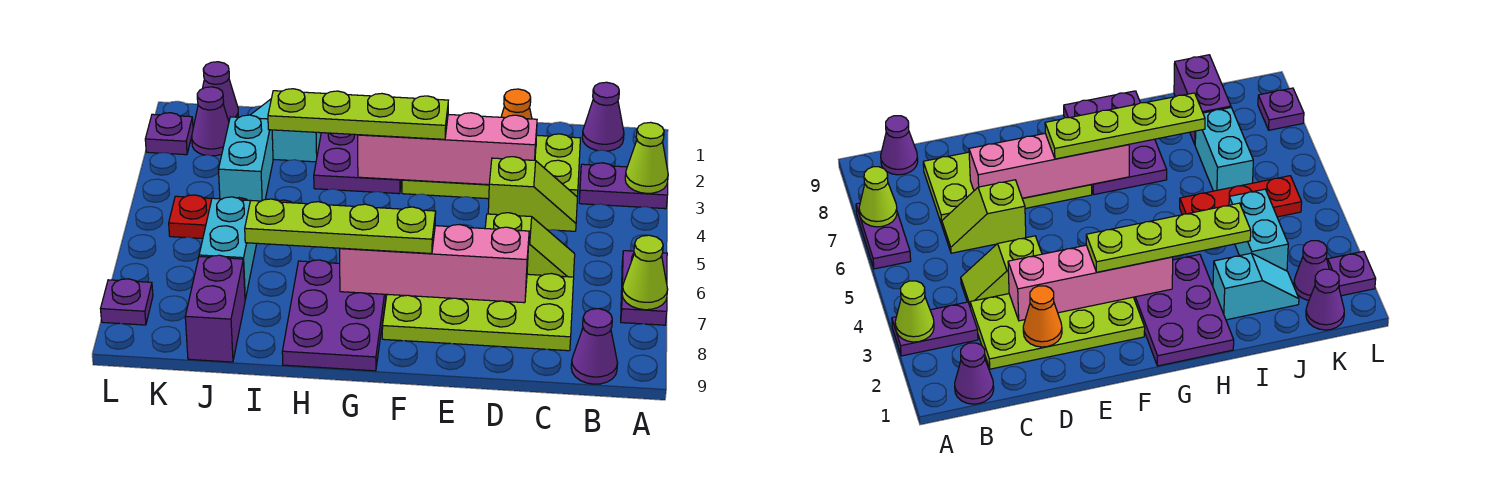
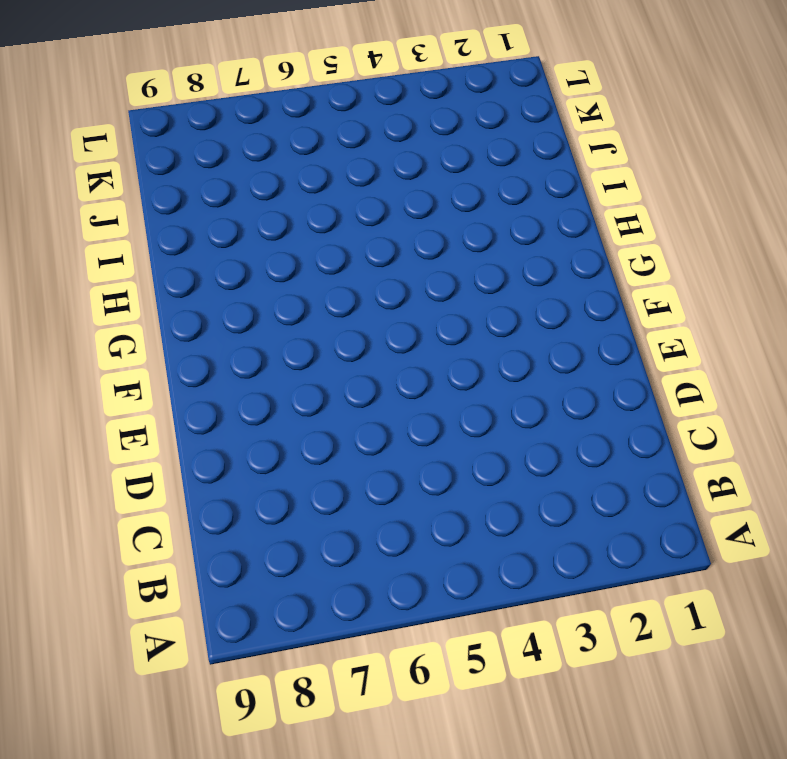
none -> purple 1x2 plate [579,163,668,209]
none -> purple 1x2 plate [621,251,667,325]
none -> purple 1x1 cone [582,82,624,151]

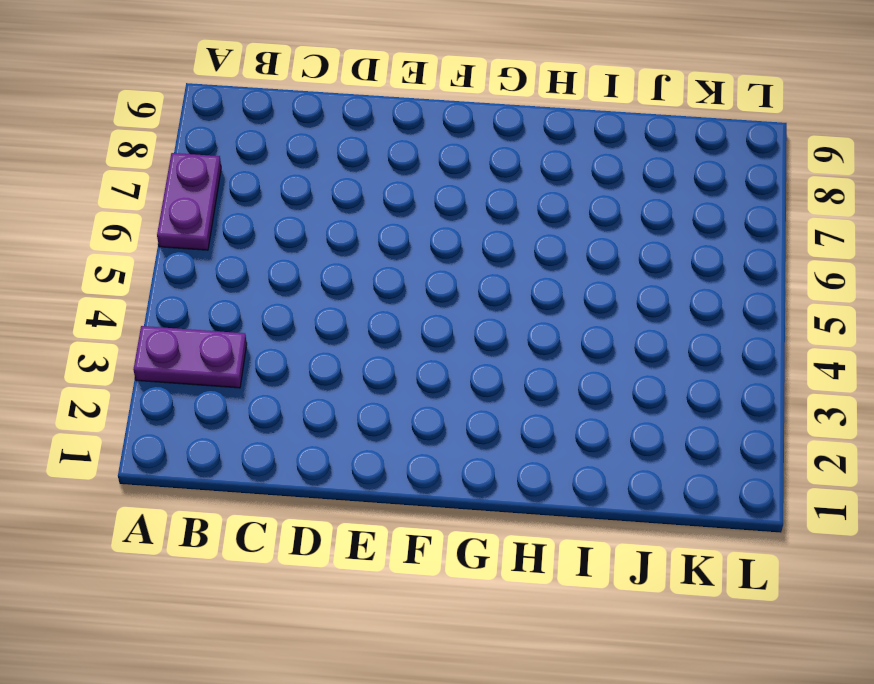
none -> purple 1x1 cone [582,82,624,151]
none -> purple 1x1 cone [571,309,618,384]
none -> lime 2x4 plate [402,134,580,199]

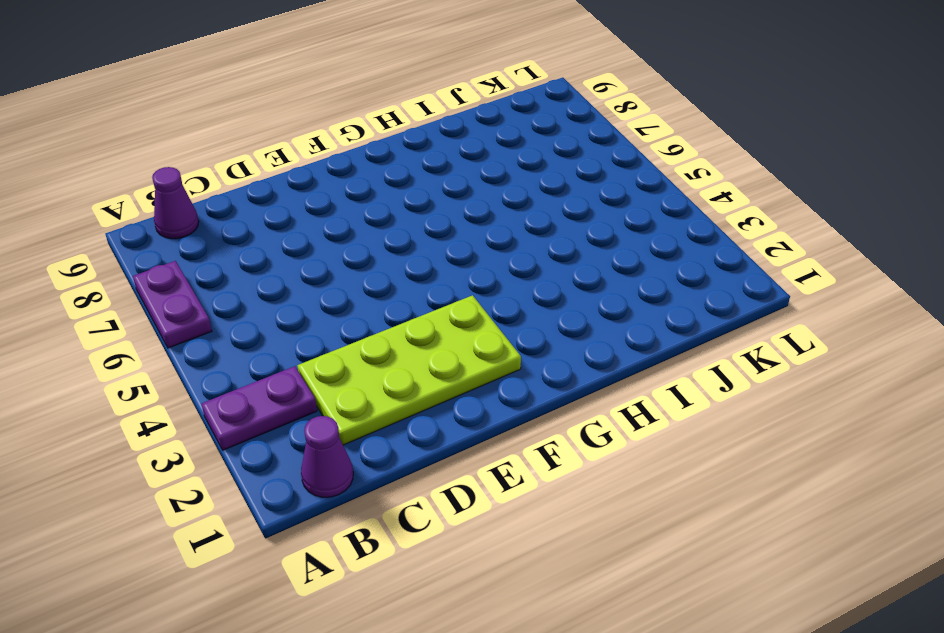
none -> lime 1x2 slope [488,157,577,231]
none -> lime 1x2 slope [485,213,575,277]
none -> lime 2x4 plate [382,274,574,351]

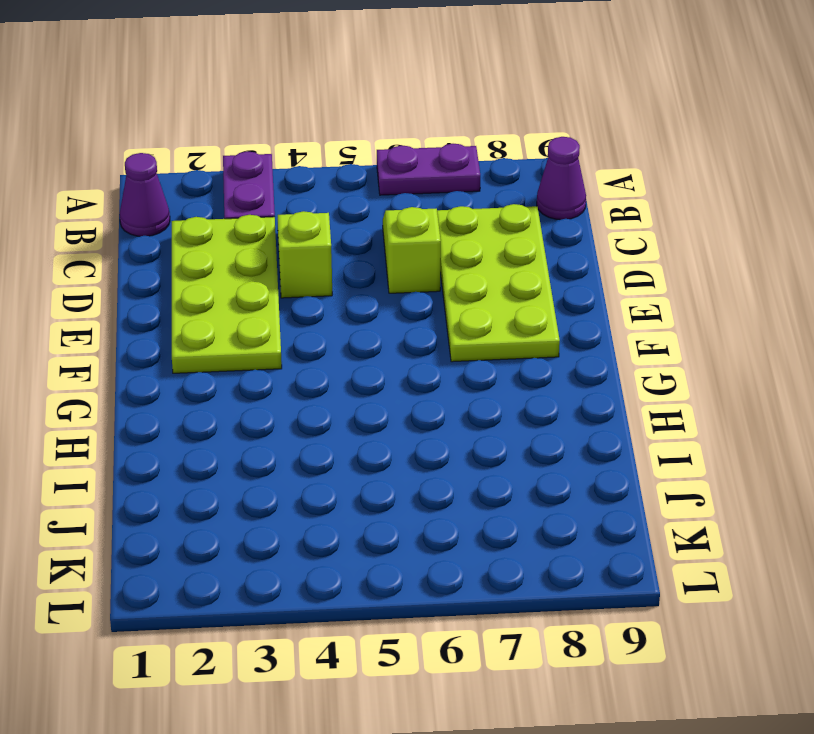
none -> purple 2x3 plate [314,133,402,194]
none -> purple 2x3 plate [282,260,386,371]
none -> cyan 1x2 slope [251,99,321,162]

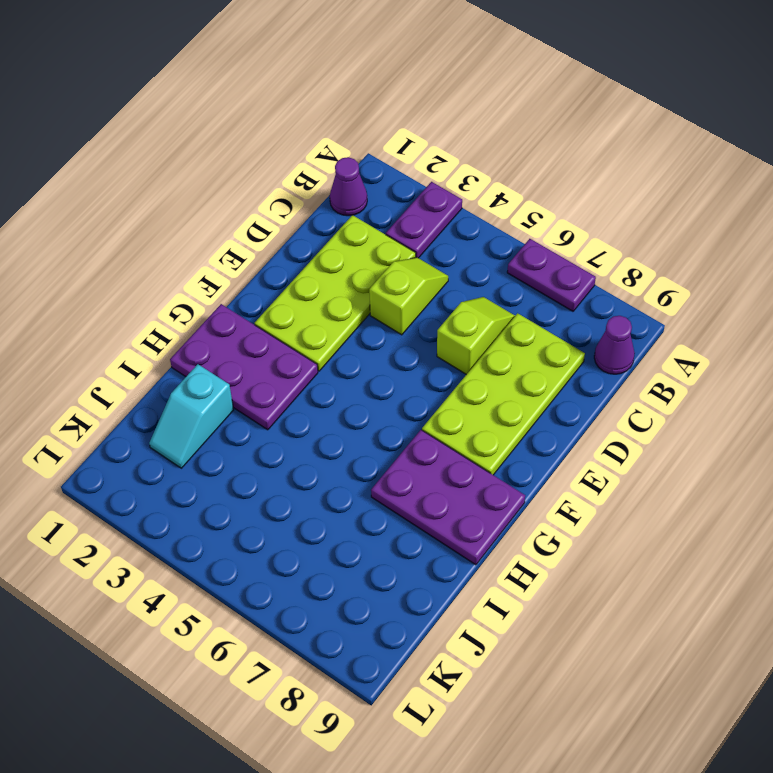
none -> red 1x3 plate [169,195,292,239]
none -> cyan 1x2 brick [218,115,273,201]
none -> cyan 1x2 brick [199,197,257,299]

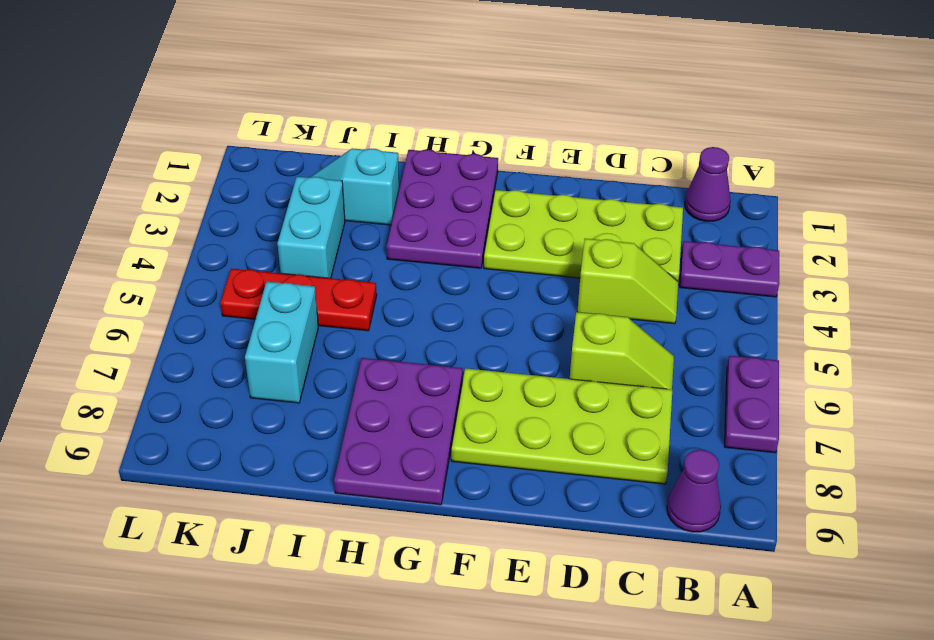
none -> purple 1x2 brick [185,255,245,362]
none -> purple 1x1 cone [202,62,239,121]
none -> purple 1x1 cone [192,87,229,156]

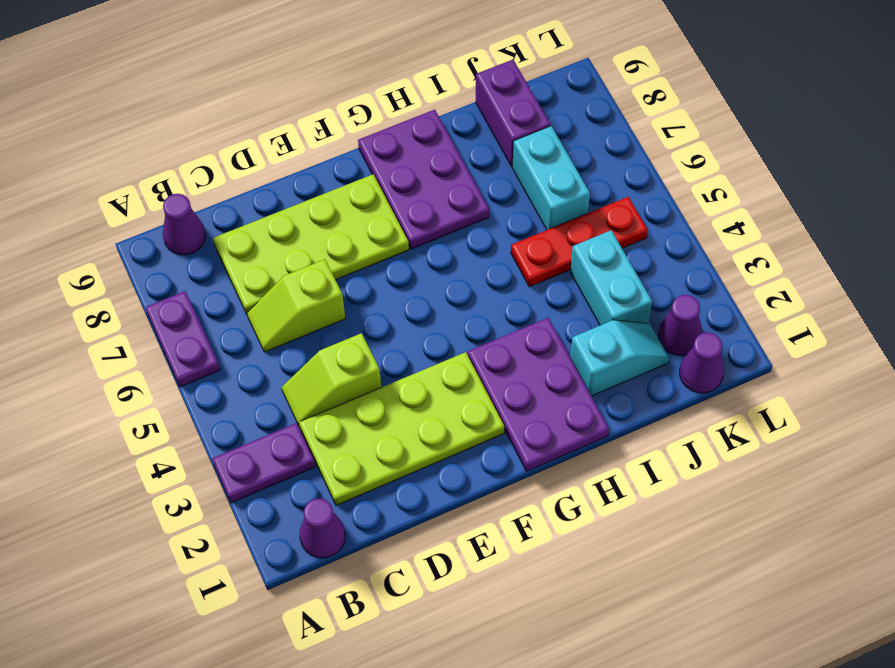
none -> purple 1x1 plate [145,113,193,155]
none -> purple 1x1 plate [101,279,153,325]
none -> lime 1x1 cone [625,122,668,193]

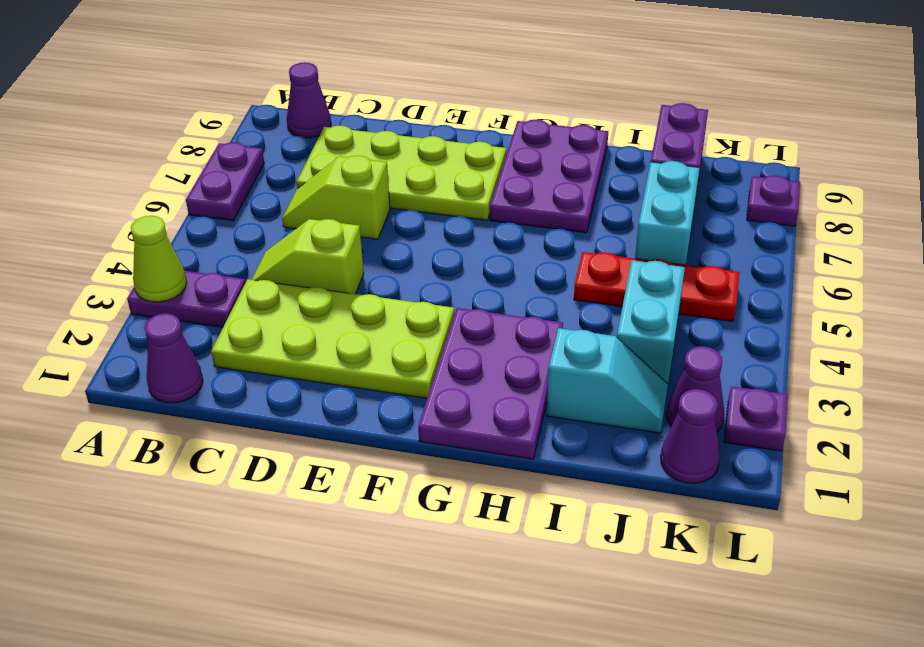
none -> lime 1x1 cone [622,235,668,310]
none -> orange 1x1 cone [501,89,532,119]
none -> pink 1x4 brick [358,113,537,185]

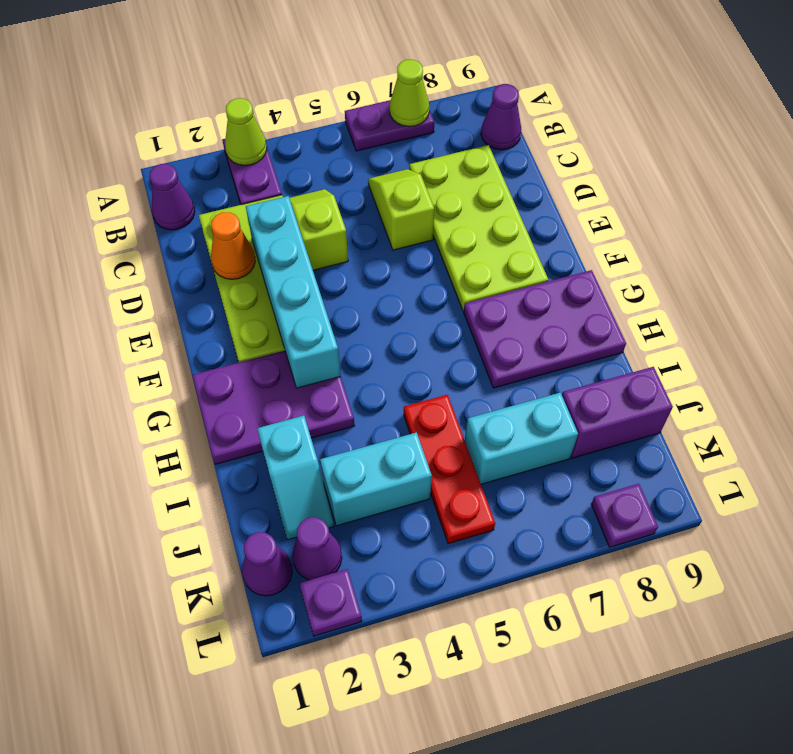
cyan 1x4 brick [246,196,341,388] -> pink 1x4 brick [358,113,537,185]
none -> pink 1x4 brick [340,225,529,303]
none -> lime 1x4 plate [268,89,448,139]
none -> lime 1x4 plate [245,199,436,254]

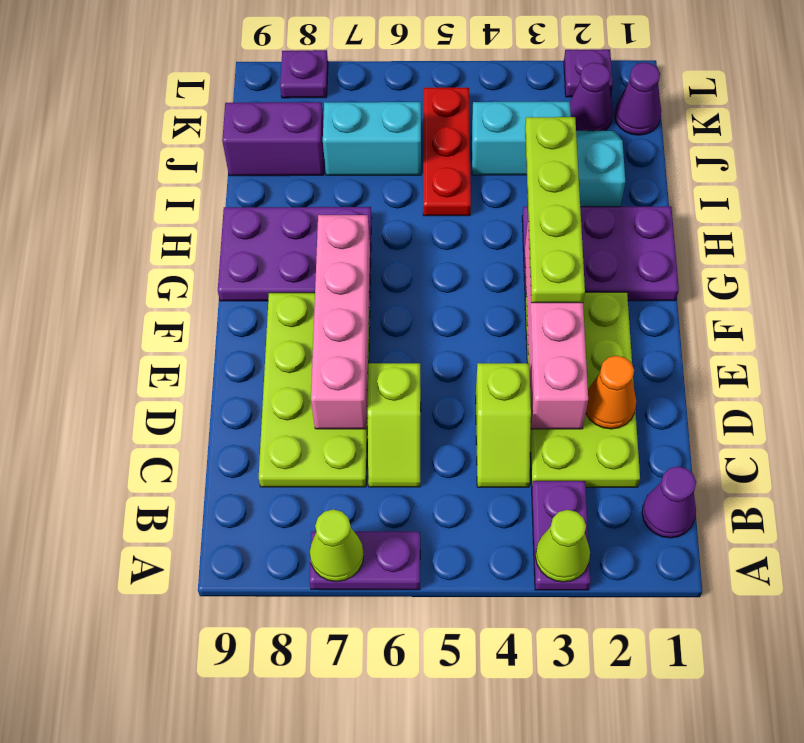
none -> purple 1x1 cone [571,309,618,384]
none -> lime 1x4 plate [245,199,436,254]

